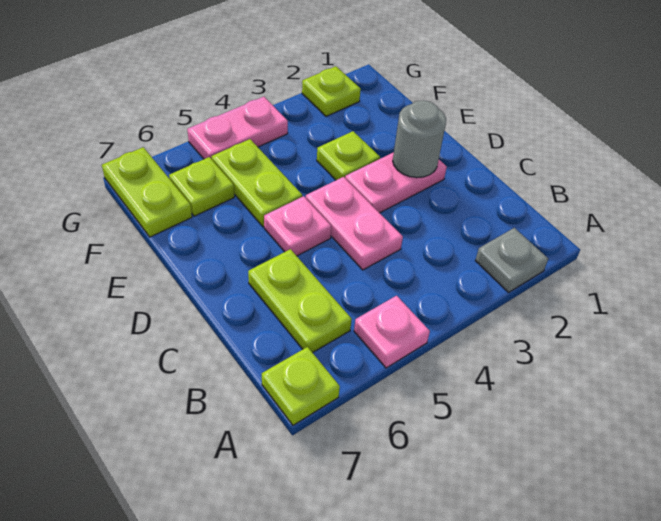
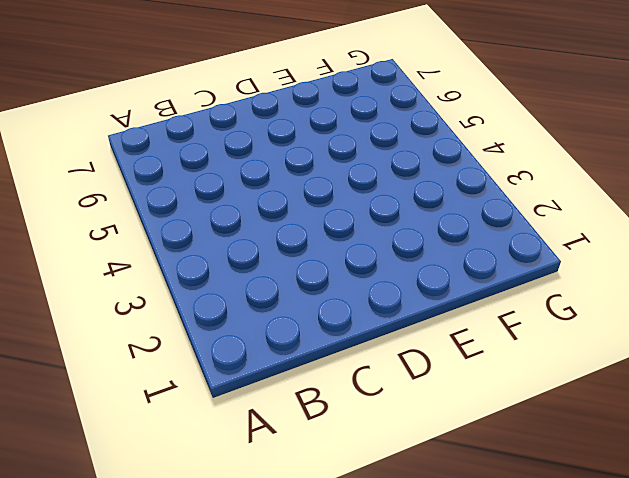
none -> grey 1x1 plate [475,228,548,292]
none -> pink 1x1 plate [354,296,430,368]
none -> lime 1x1 plate [262,347,340,425]

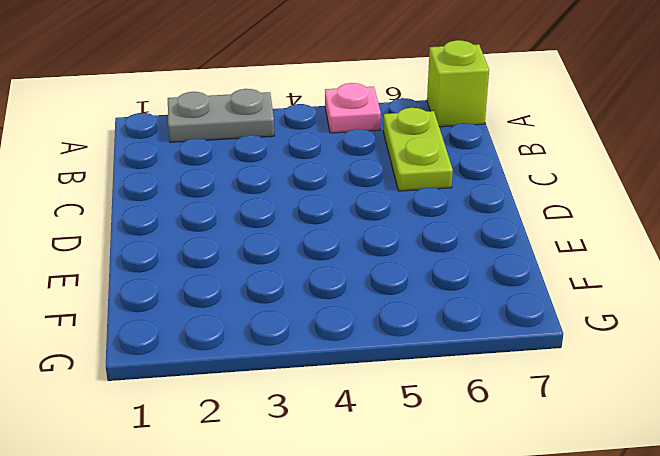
grey 1x2 plate [168,89,274,142] -> grey 1x1 plate [475,228,548,292]
lime 1x1 brick [427,40,489,127] -> lime 1x1 plate [262,347,340,425]
none -> pink 1x2 plate [306,177,403,270]
none -> pink 1x2 plate [345,152,447,213]
none -> pink 1x1 plate [264,196,331,256]

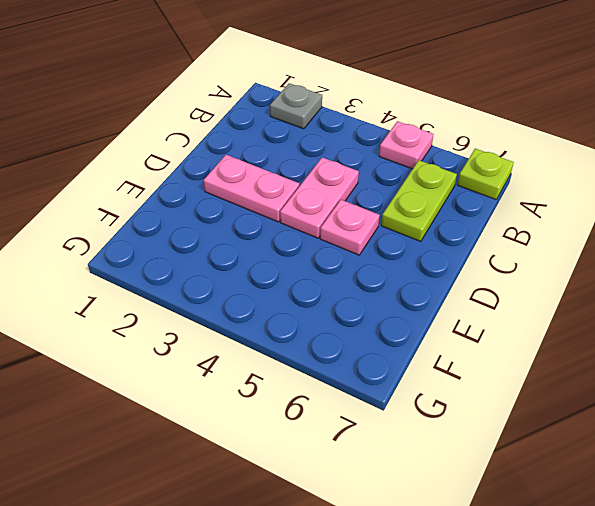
none -> lime 1x1 plate [317,131,380,180]
none -> lime 1x2 plate [211,139,302,227]
none -> lime 1x1 plate [169,157,234,216]

